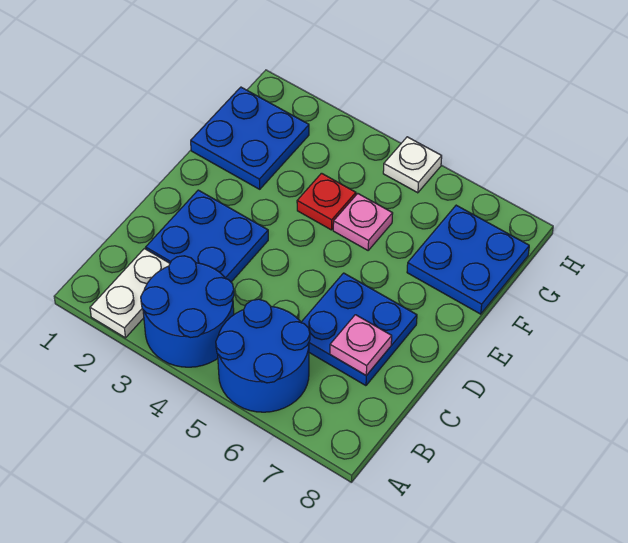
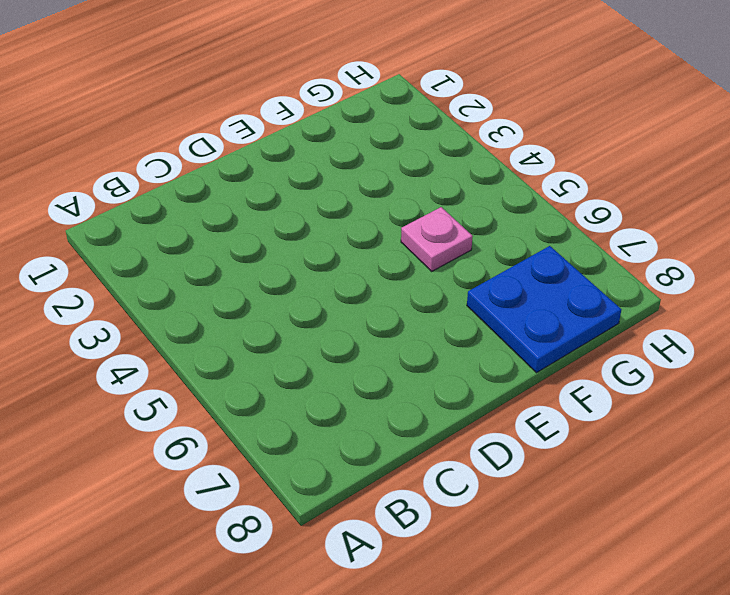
none -> white 1x2 plate [90,249,170,338]
none -> blue 2x2 round brick [141,256,234,367]

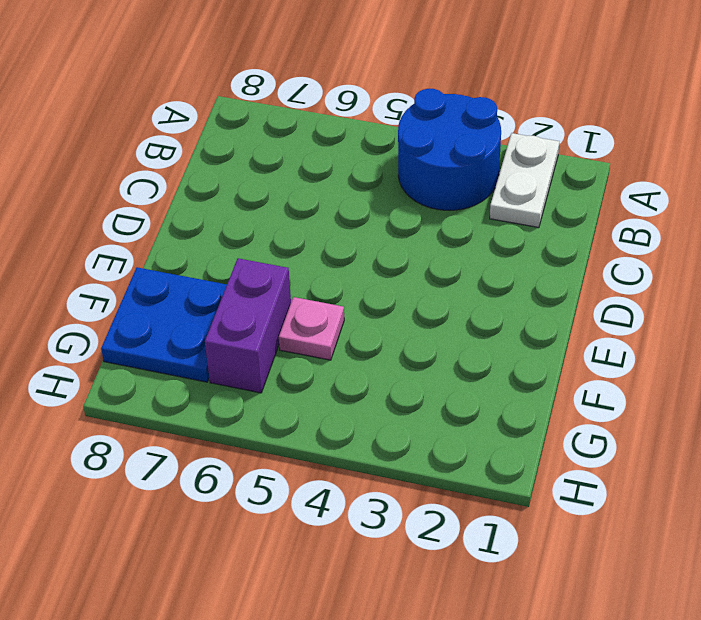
purple 1x2 brick [205,258,291,393] -> none
none -> blue 2x2 round brick [216,299,310,412]
none -> blue 2x2 plate [146,190,268,282]

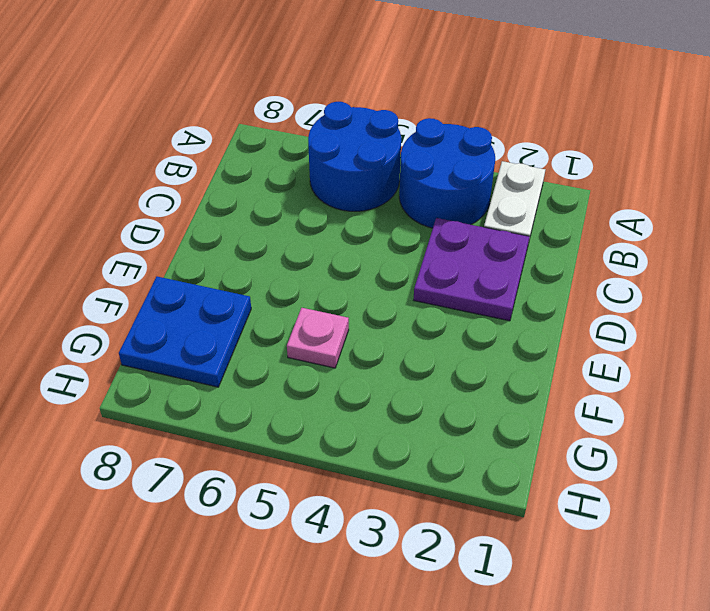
purple 2x2 plate [414,218,530,321] -> blue 2x2 plate [146,190,268,282]
none -> blue 2x2 plate [301,273,417,386]
none -> blue 2x2 plate [191,87,309,189]

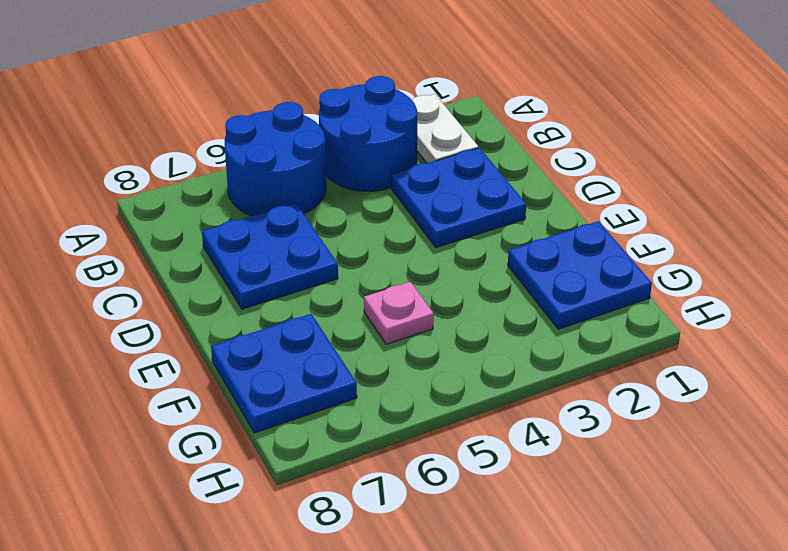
none -> red 1x1 plate [297,173,356,230]
none -> white 1x1 plate [383,137,442,193]

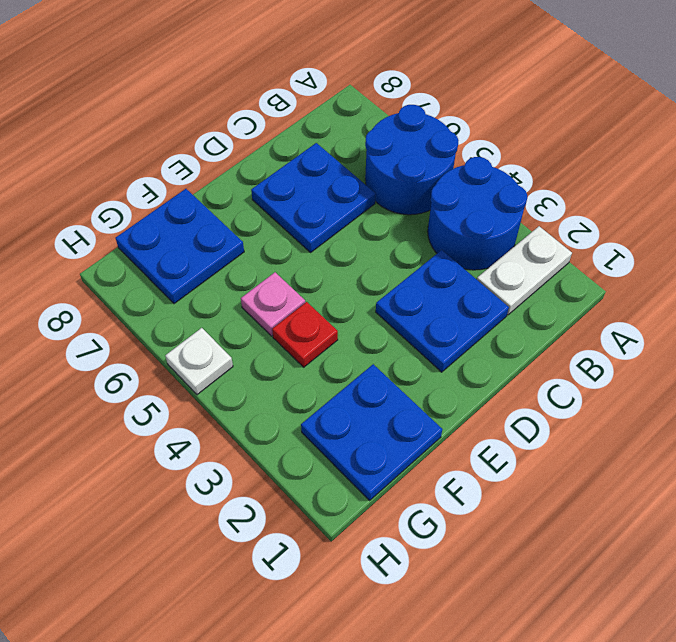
none -> pink 1x1 plate [330,315,392,375]

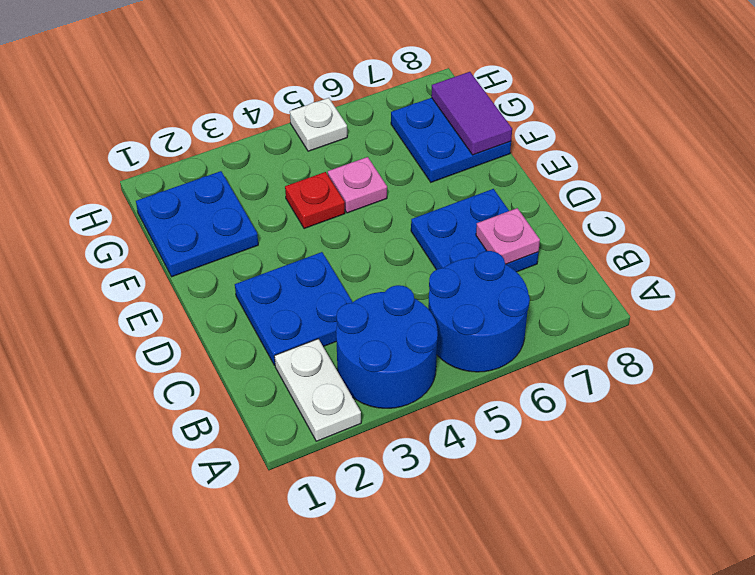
purple 1x2 tile [431,72,512,155] -> none

